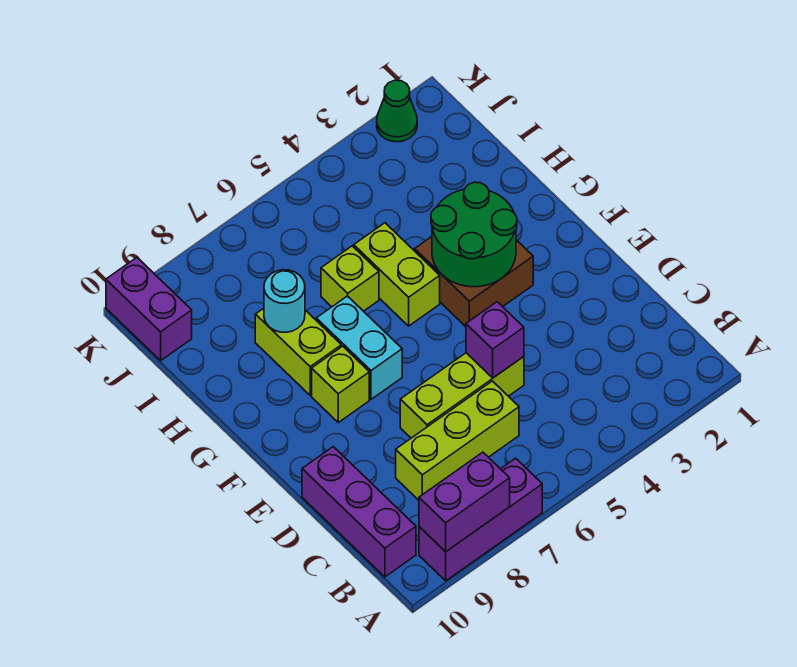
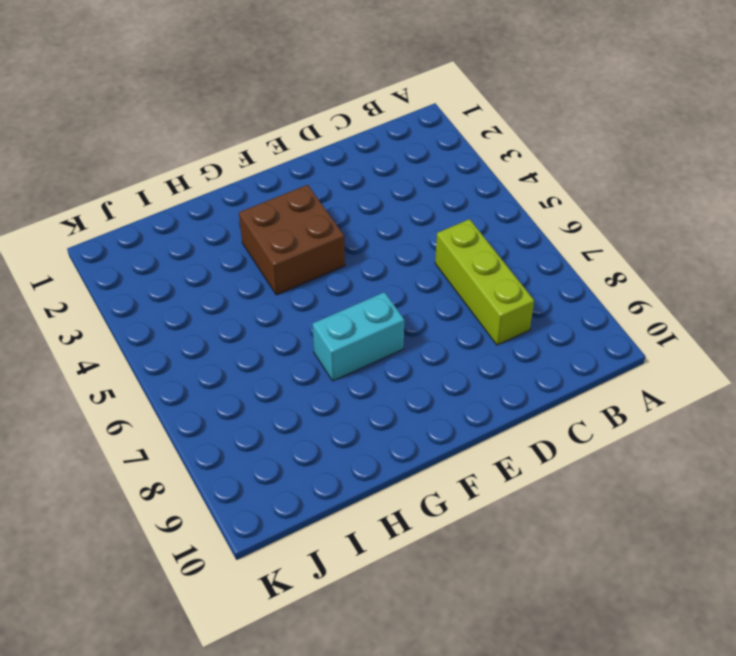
none -> purple 1x3 brick [419,458,542,581]
none -> purple 1x3 brick [302,447,416,577]
none -> lime 1x3 brick [400,353,524,438]

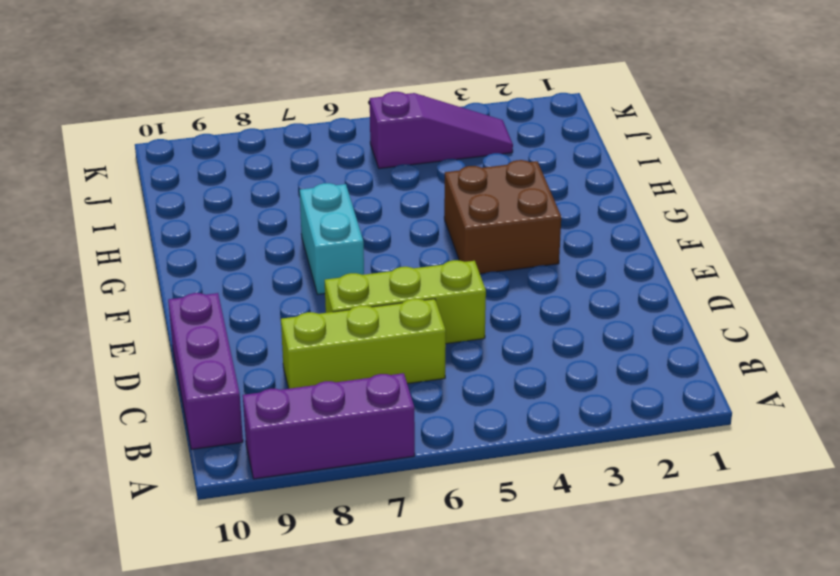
purple 1x3 slope [370,92,513,169] -> none
none -> lime 1x1 brick [312,346,369,422]
none -> lime 1x2 brick [354,223,440,326]
none -> lime 1x2 brick [255,308,341,395]

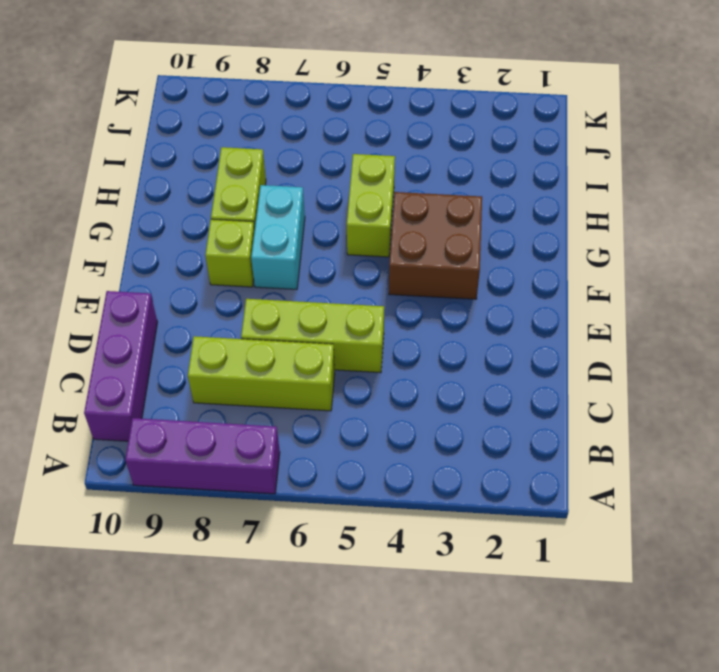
none -> lime 1x1 brick [321,246,379,311]
none -> purple 1x2 brick [106,258,192,361]
none -> green 1x1 cone [377,80,417,142]

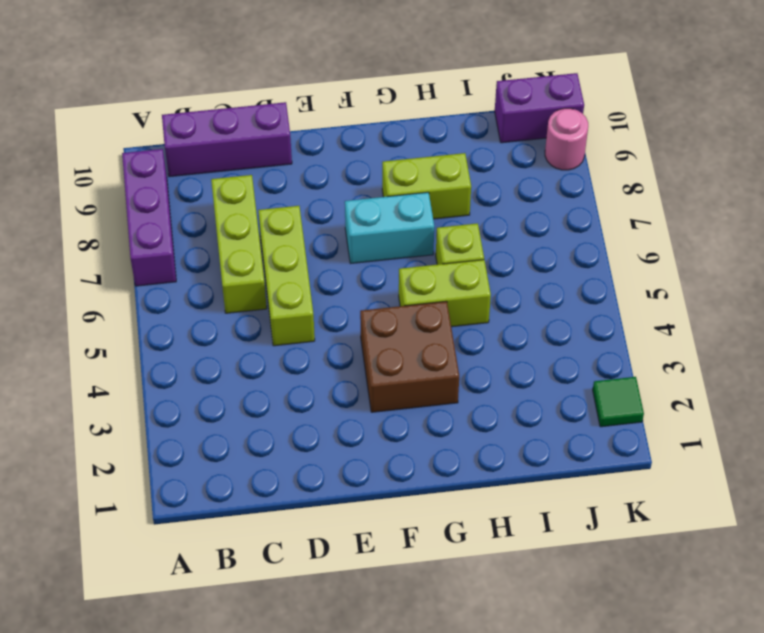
green 1x1 tile [593,377,644,427] -> green 1x1 cone [377,80,417,142]
pink 1x1 round brick [545,108,588,170] -> none
none -> lime 1x1 brick [312,346,369,422]
none -> purple 1x2 brick [419,452,510,552]
none -> purple 1x1 brick [466,302,524,378]

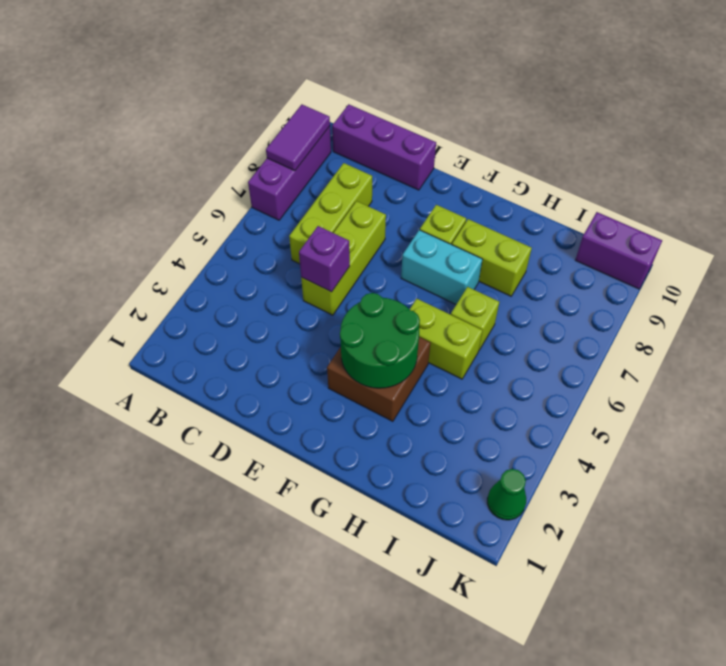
purple 1x2 tile [266,105,330,171] -> purple 1x2 brick [419,452,510,552]
none -> cyan 1x1 round brick [264,270,305,332]

